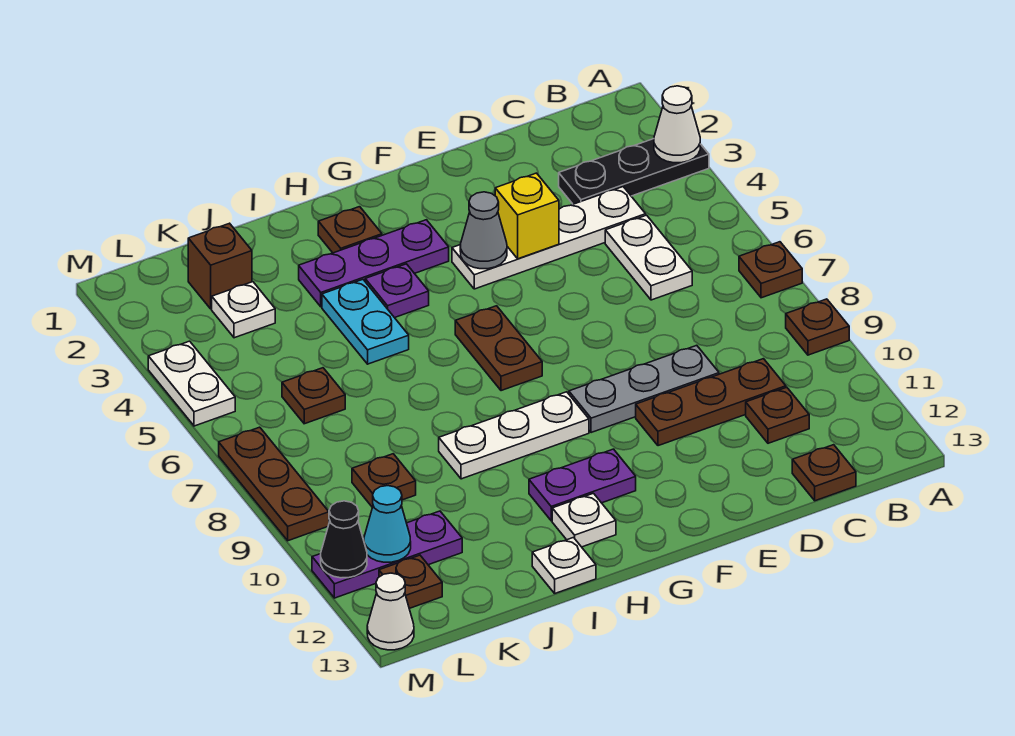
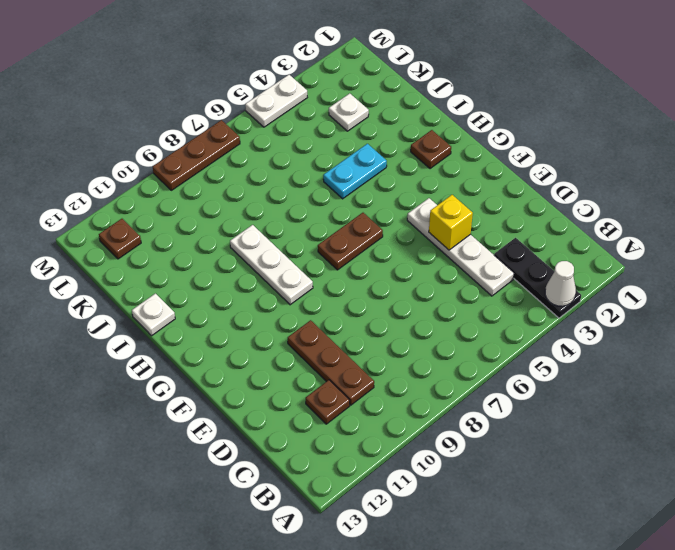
none -> brown 1x1 plate [739,242,802,298]
none -> brown 1x1 plate [786,299,849,355]
none -> white 1x2 plate [605,215,692,300]
none -> brown 1x1 plate [792,445,856,501]

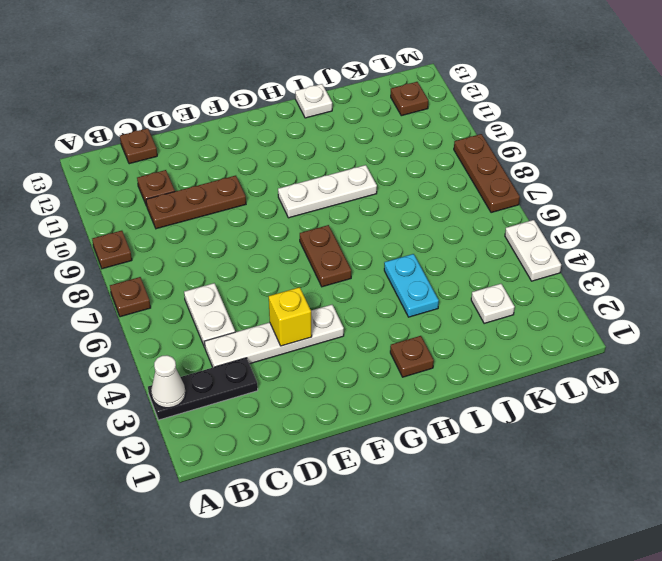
none -> grey 1x3 plate [569,345,719,433]
none -> purple 1x3 plate [299,220,449,307]
none -> purple 1x2 plate [529,449,636,521]
none -> purple 1x1 plate [365,264,429,318]

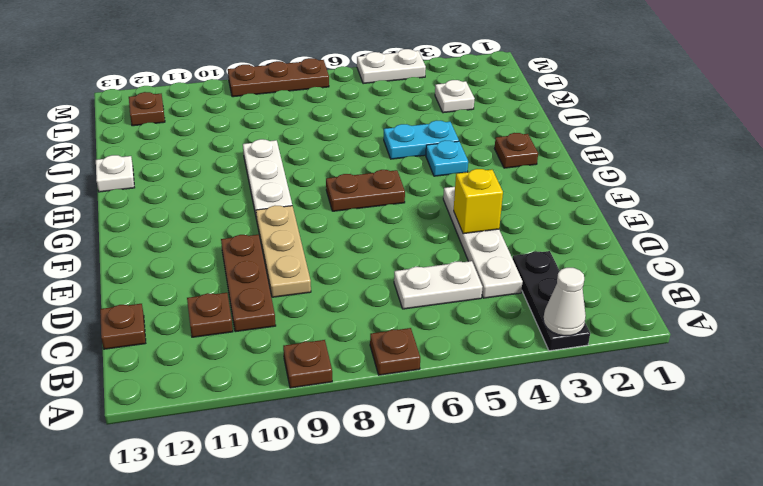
tan 1x3 plate [256,206,311,297] -> grey 1x3 plate [569,345,719,433]
cyan 1x1 plate [426,140,468,176] -> purple 1x1 plate [365,264,429,318]
none -> purple 1x3 plate [299,220,449,307]
none -> purple 1x2 plate [529,449,636,521]
none -> white 1x1 plate [552,493,616,547]
none -> brown 1x1 brick [188,223,252,309]

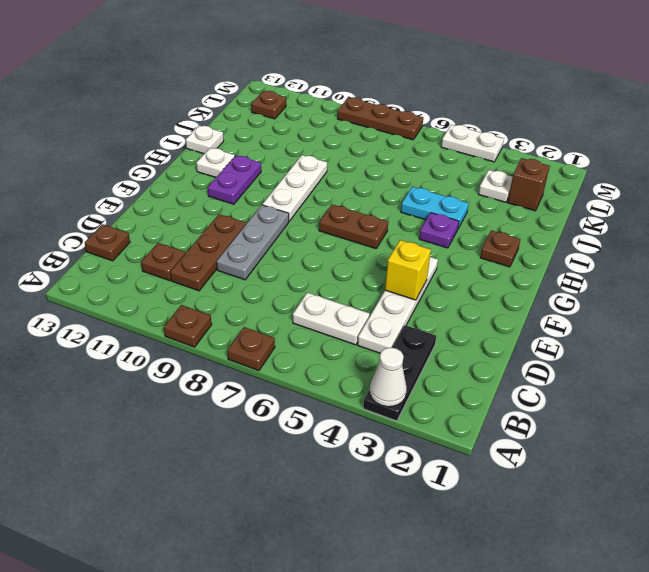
none -> purple 1x3 plate [299,220,449,307]
none -> brown 1x1 plate [282,368,345,424]
none -> brown 1x1 plate [352,454,416,507]
none -> purple 1x3 plate [312,511,462,598]

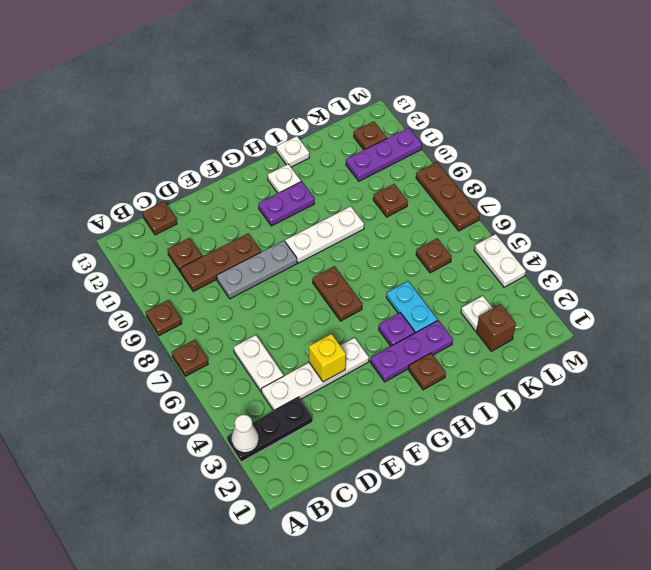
none -> white 1x1 cone [367,573,414,650]
none -> grey 1x1 cone [460,192,507,269]
none -> cyan 1x1 cone [364,486,411,562]
none -> black 1x1 cone [321,501,367,578]

